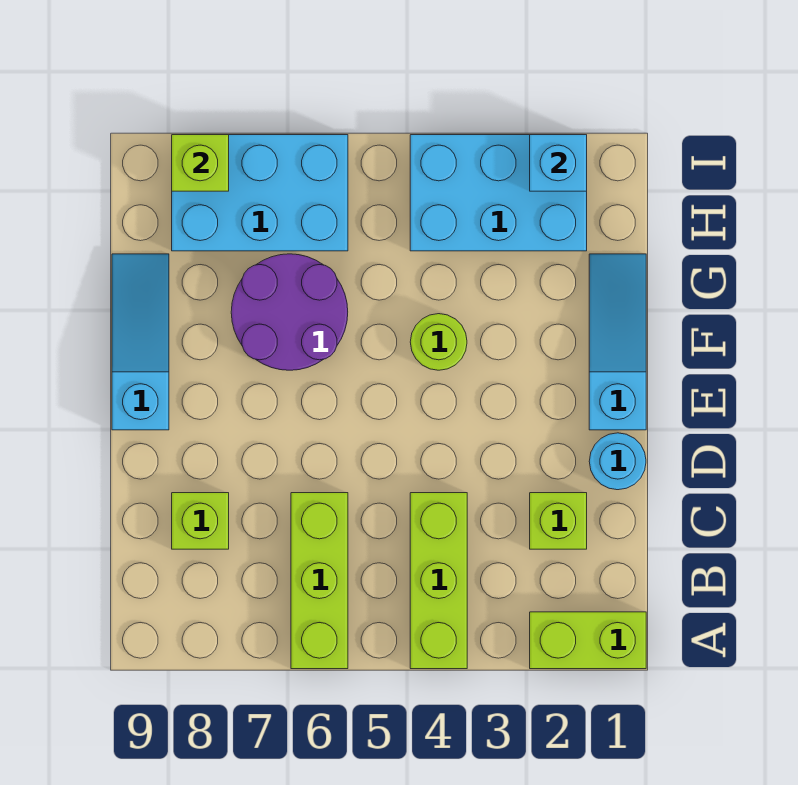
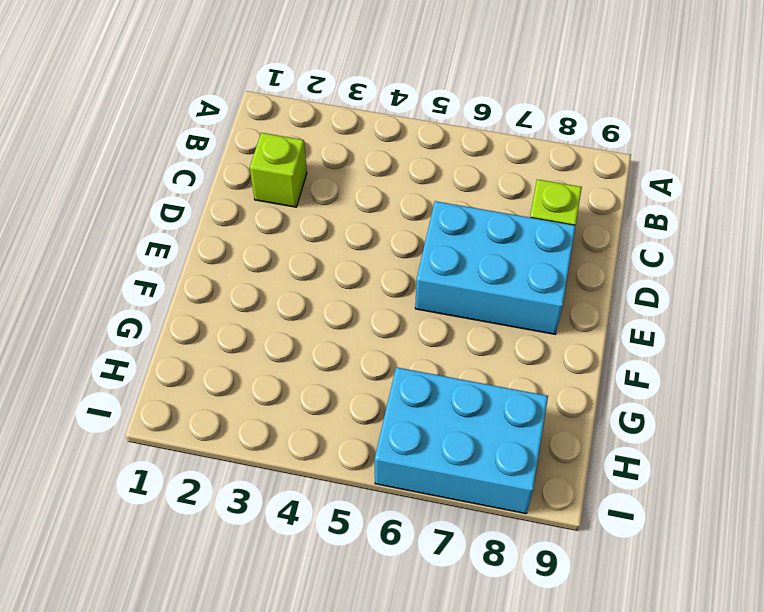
cyan 2x3 brick [415,201,576,334] -> cyan 2x3 brick moved to [410,135,587,251]
none -> lime 1x2 brick [530,612,646,669]
none -> lime 1x3 brick [410,493,467,669]
none -> lime 1x3 brick [291,493,348,669]

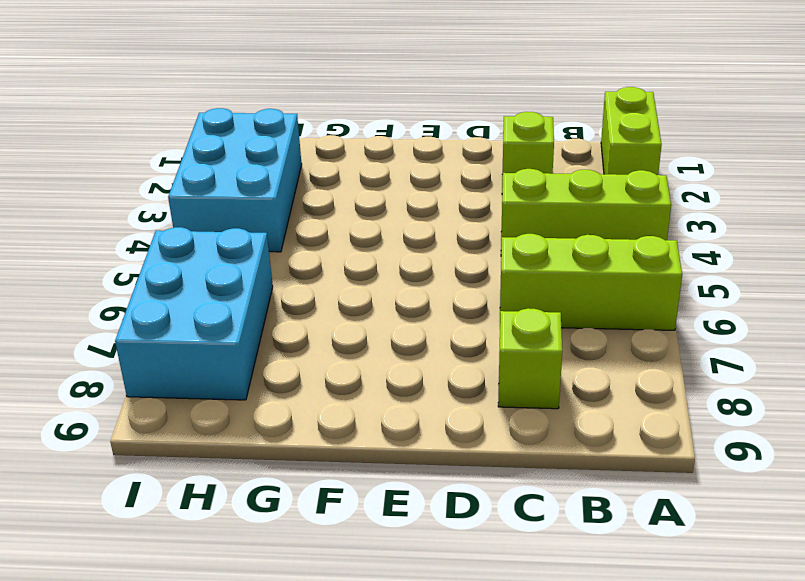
none -> cyan 1x1 round brick [589,433,646,490]
none -> cyan 1x3 slope [589,254,646,430]
none -> cyan 1x3 slope [112,254,169,430]

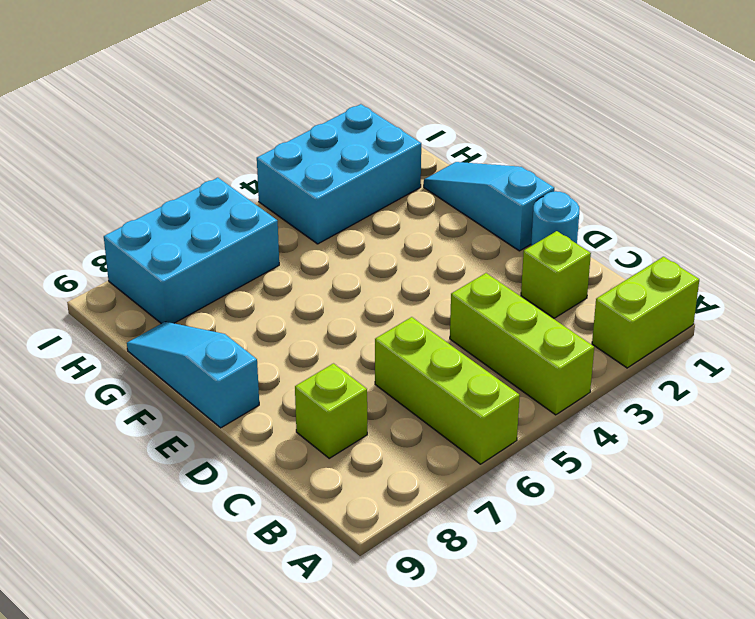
none -> lime 1x1 round brick [410,314,467,370]
none -> purple 2x2 round brick [231,254,348,370]
none -> cyan 1x1 brick [530,135,587,191]

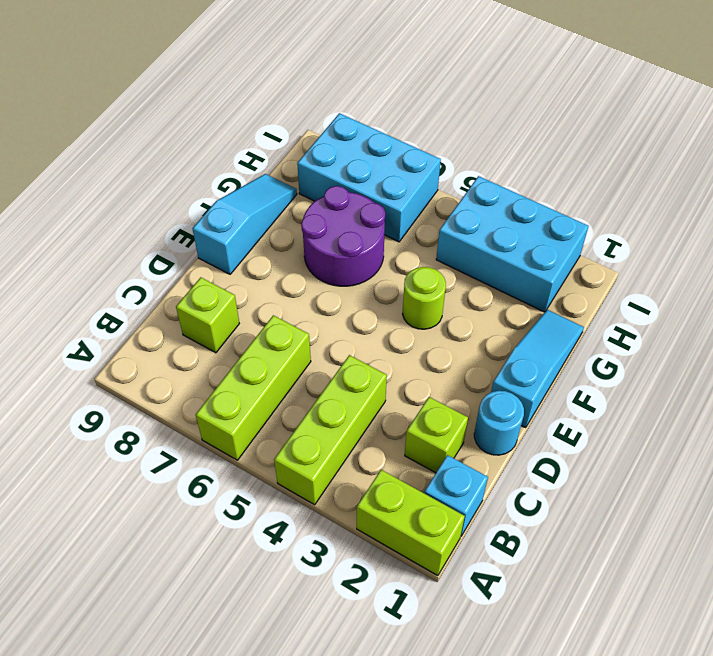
cyan 1x1 brick [424,455,488,536] -> cyan 1x1 brick moved to [530,135,587,191]
none -> lime 1x1 brick [172,135,229,191]

